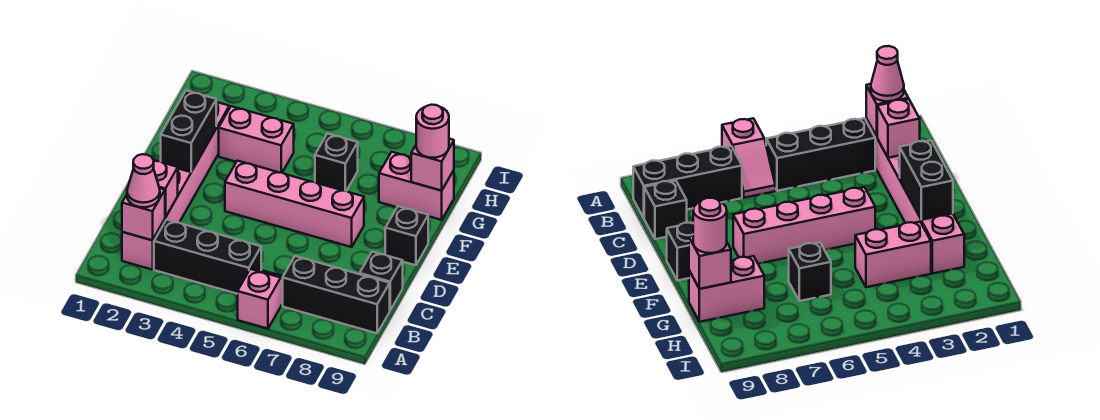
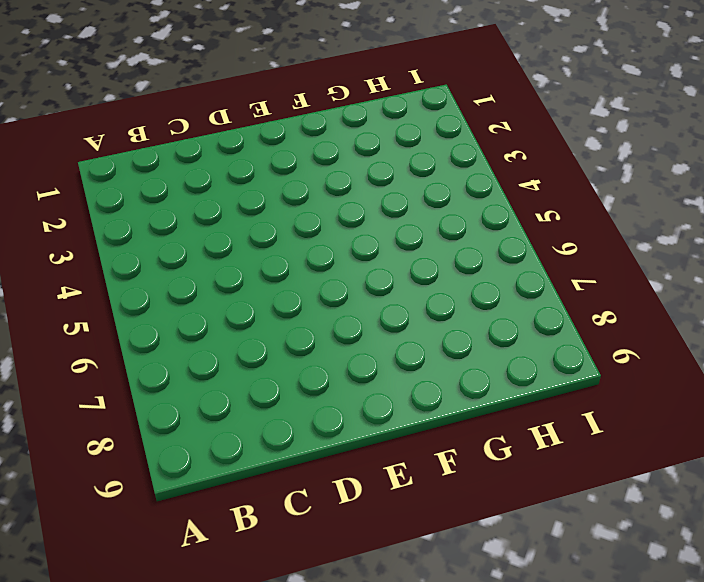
none -> pink 1x2 slope [238,269,283,329]
none -> pink 1x6 brick [122,102,229,270]
none -> black 1x3 brick [154,220,261,294]

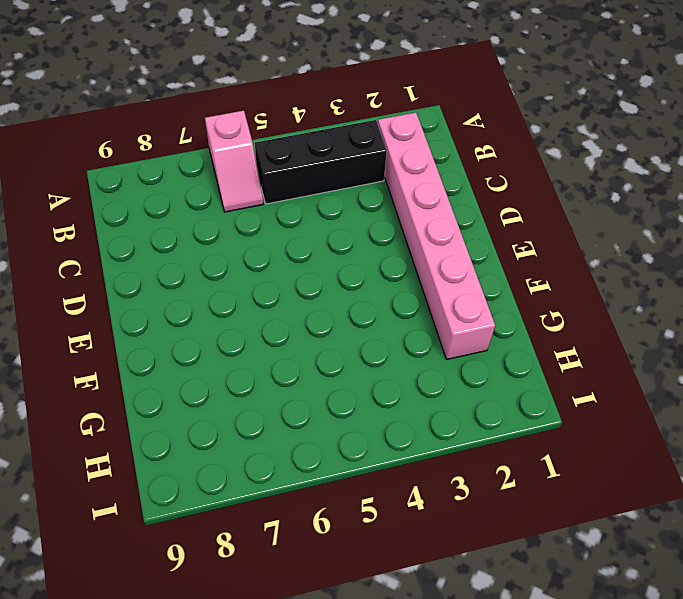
none -> black 1x3 brick [283,256,390,333]
none -> black 1x1 brick [360,252,403,310]
none -> pink 1x4 brick [225,161,364,247]

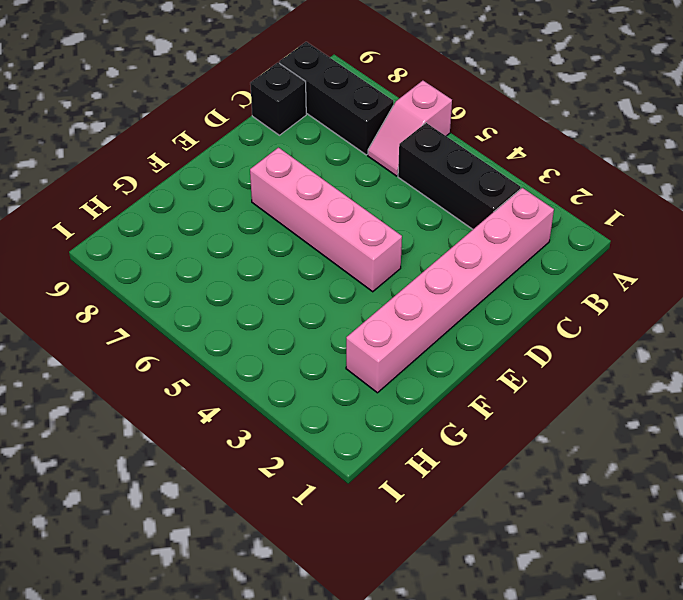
none -> black 1x1 brick [385,206,428,265]
none -> pink 1x2 brick [219,106,294,173]
none -> black 1x1 brick [315,134,358,191]

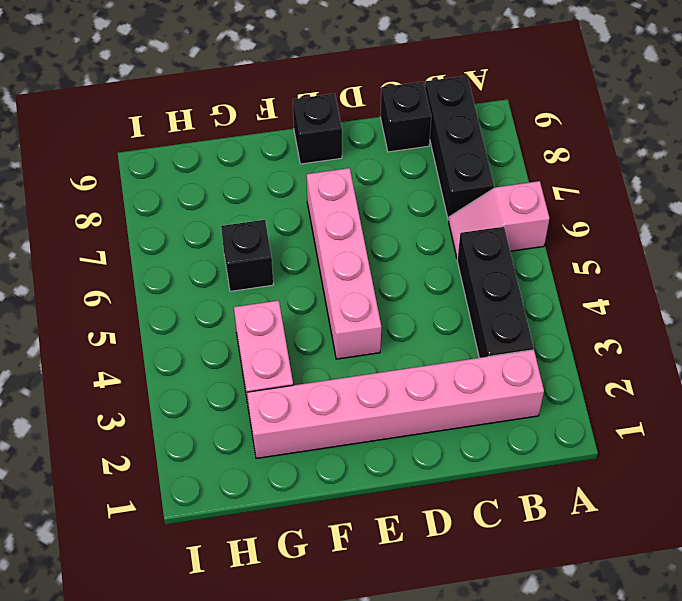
none -> pink 1x2 brick [379,152,454,220]
none -> pink 1x1 brick [122,188,165,240]
none -> pink 1x1 brick [153,160,178,218]

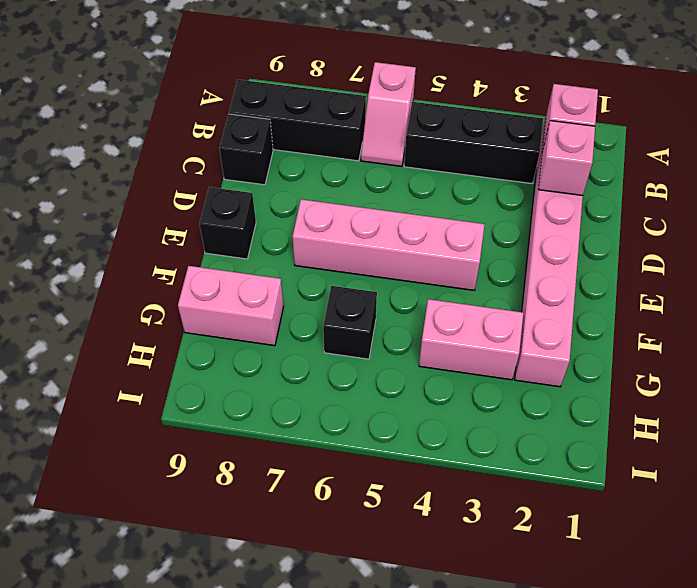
none -> black 1x2 brick [161,90,216,172]
none -> pink 1x1 brick [411,139,454,191]
none -> pink 1x1 cone [127,154,160,207]

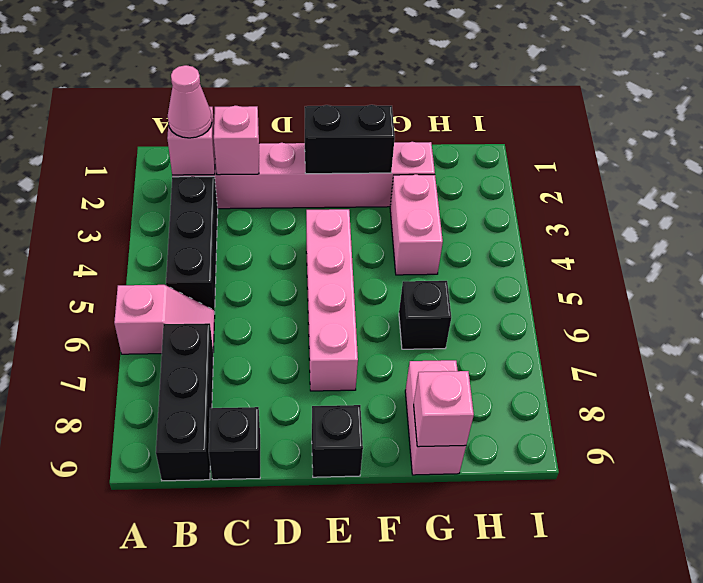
none -> pink 1x1 round brick [416,105,449,158]

